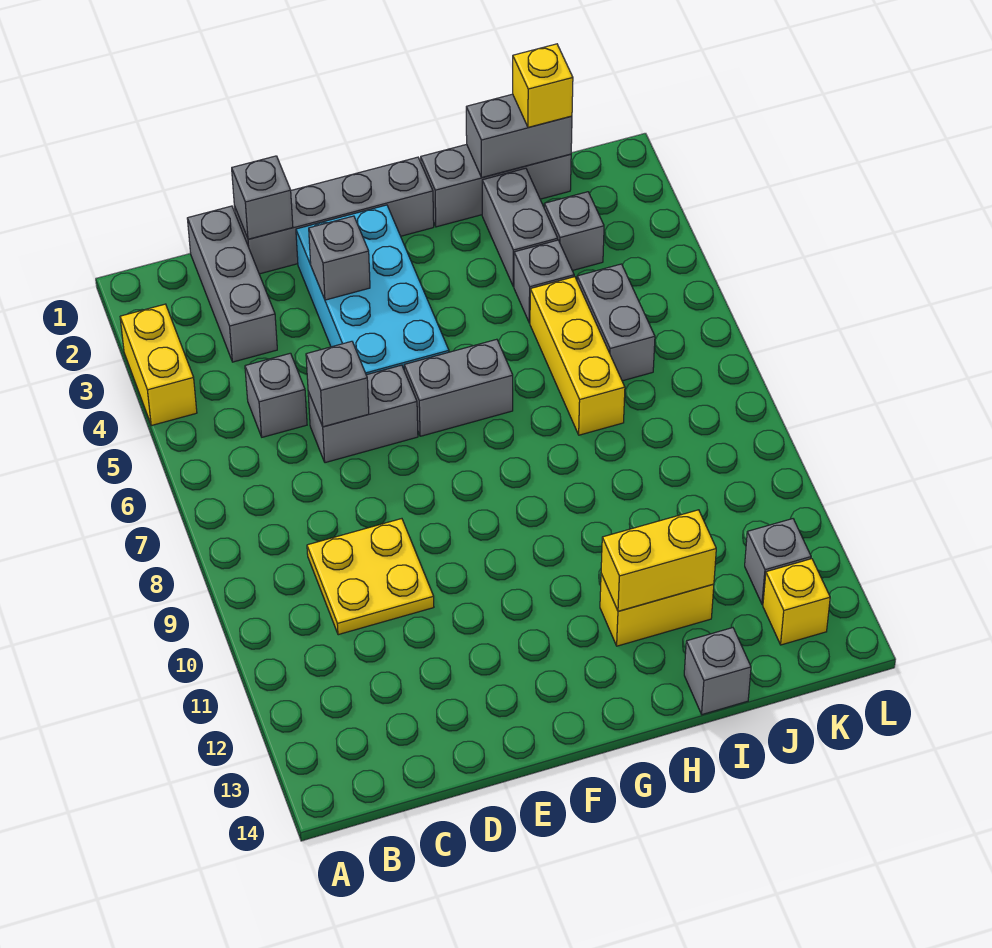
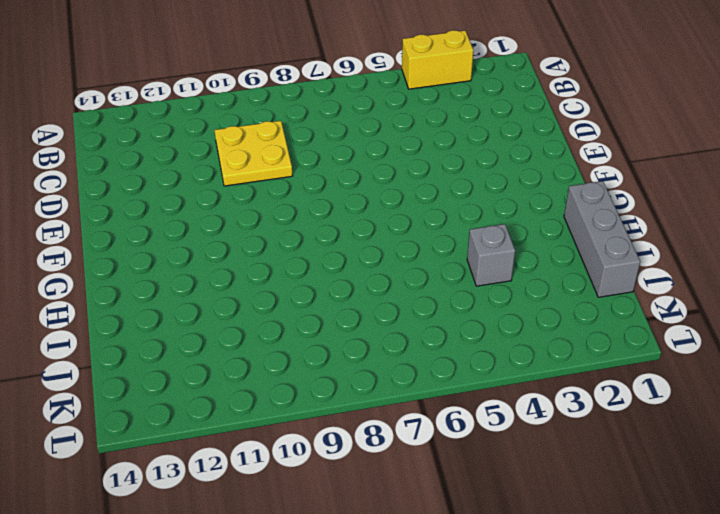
none -> grey 1x3 brick [187,206,277,362]
none -> grey 1x1 brick [245,353,307,437]
none -> grey 1x4 brick [234,157,434,274]

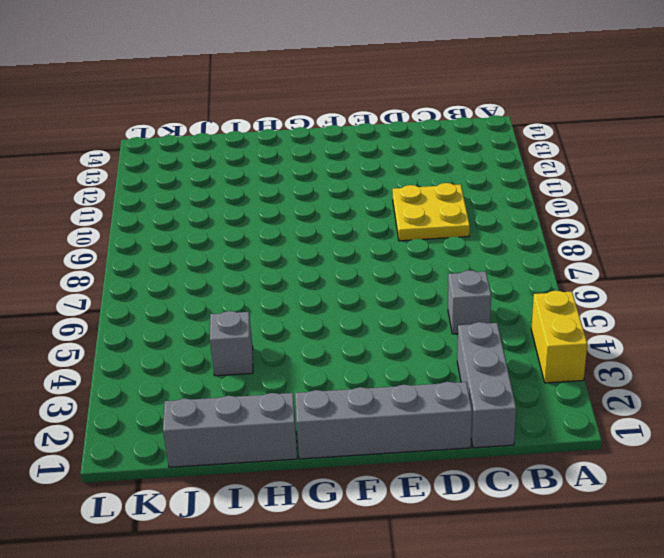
none -> grey 1x2 brick [308,365,418,463]
none -> cyan 2x4 brick [296,205,449,375]
none -> grey 1x2 brick [404,339,513,436]

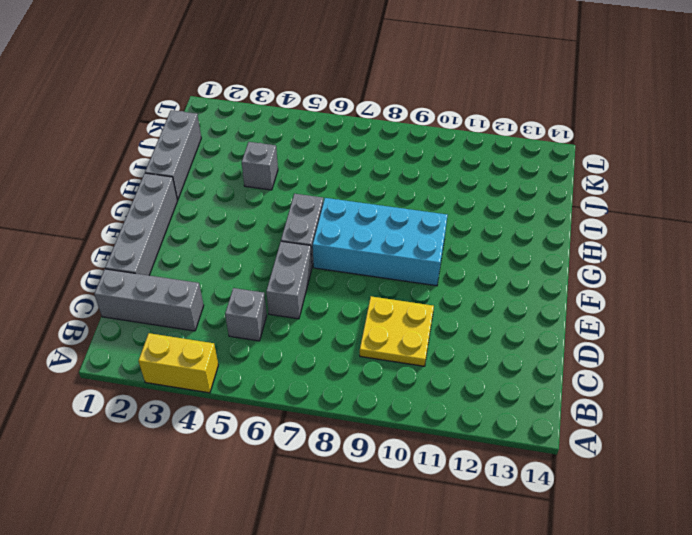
cyan 2x4 brick [313,198,448,286] -> cyan 2x4 brick moved to [296,205,449,375]
none -> yellow 1x2 brick [600,574,714,646]
none -> grey 1x2 brick [482,168,558,286]
none -> yellow 1x3 brick [530,277,625,435]

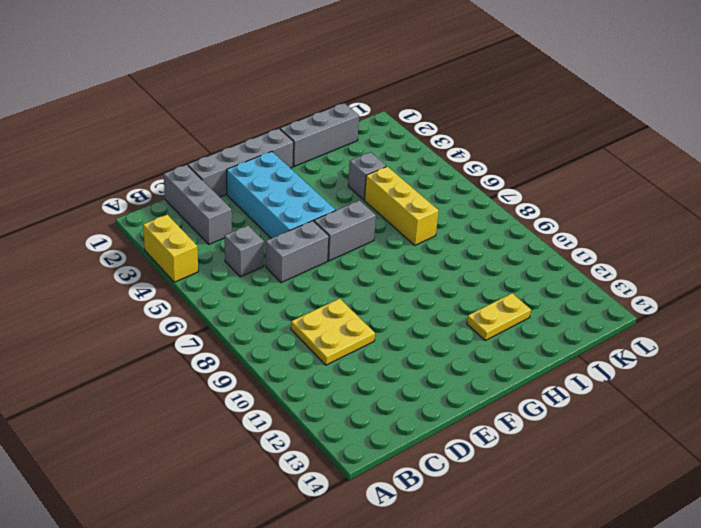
yellow 1x2 plate [467,293,531,340] -> yellow 1x2 brick [600,574,714,646]
none -> grey 1x2 brick [482,168,558,286]
none -> grey 1x1 brick [684,628,751,715]
none -> grey 1x1 brick [544,192,604,271]

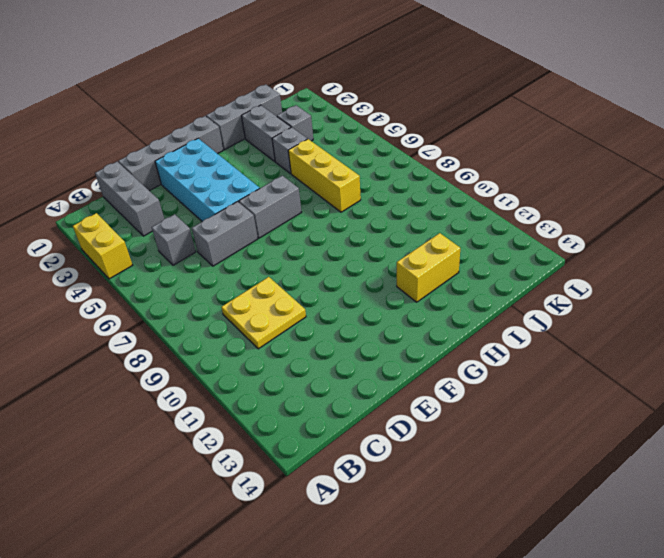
none -> grey 1x1 brick [684,628,751,715]
none -> grey 1x2 brick [577,264,655,381]
none -> grey 1x1 brick [745,519,811,604]

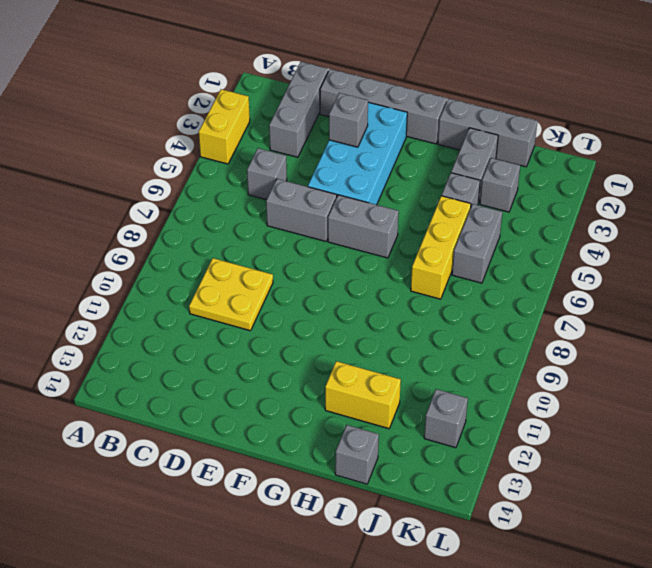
none -> yellow 1x1 brick [763,559,830,645]
none -> grey 1x1 brick [232,156,293,239]
none -> grey 1x1 brick [306,341,369,427]

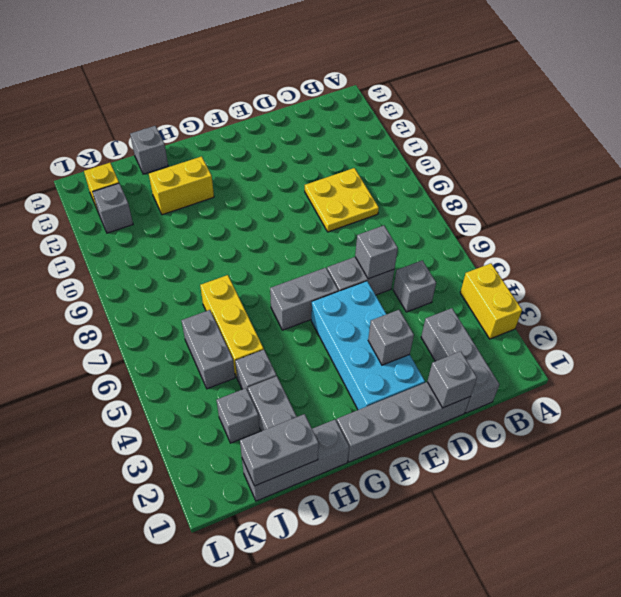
none -> yellow 1x2 brick [601,510,716,611]
none -> yellow 1x1 brick [513,44,573,127]

